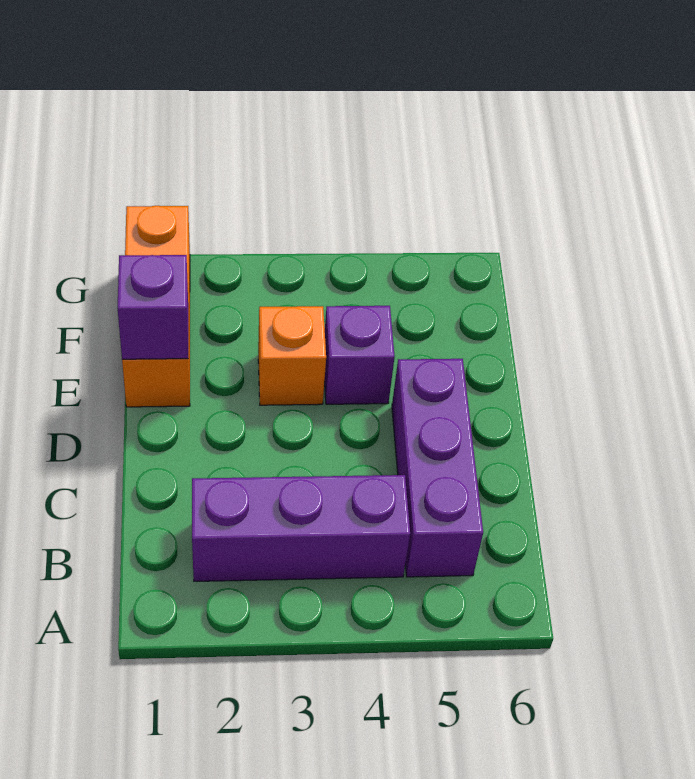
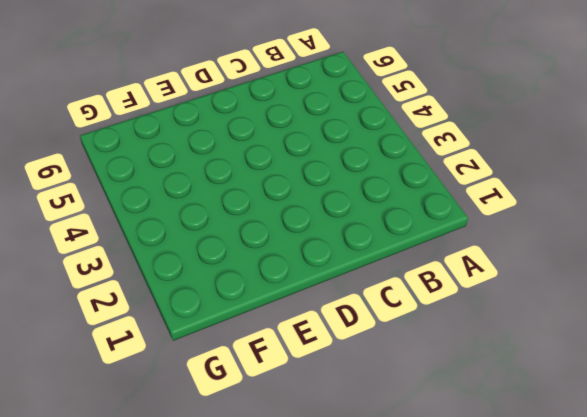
none -> purple 1x3 brick [192,475,410,581]
none -> purple 1x3 brick [392,359,483,577]

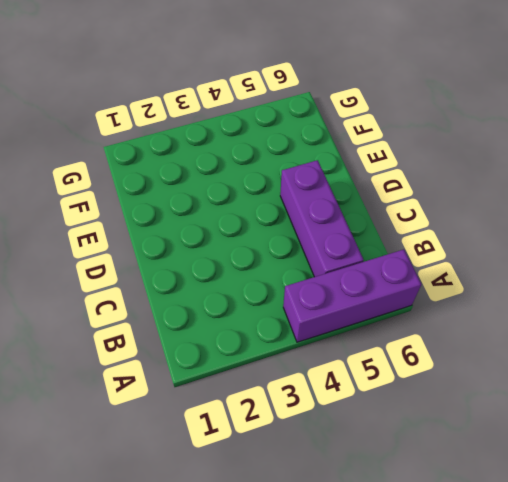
purple 1x3 brick [283,249,421,342] -> purple 1x3 brick moved to [192,475,410,581]
none -> orange 1x3 brick [122,206,190,407]
none -> orange 1x1 brick [258,306,326,405]

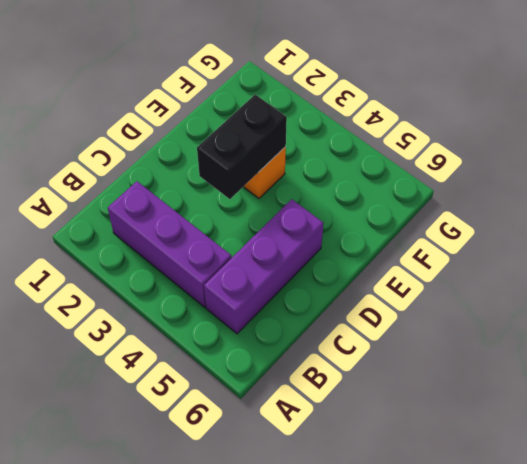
black 1x2 brick [197,94,287,199] -> none
none -> orange 1x3 brick [122,206,190,407]
none -> purple 1x1 brick [325,306,395,404]

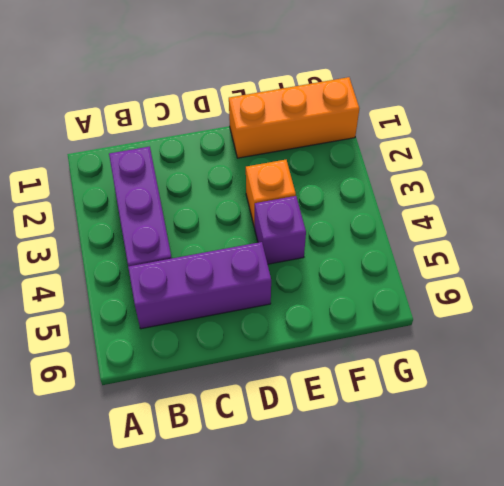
none -> purple 1x1 brick [118,255,188,359]

